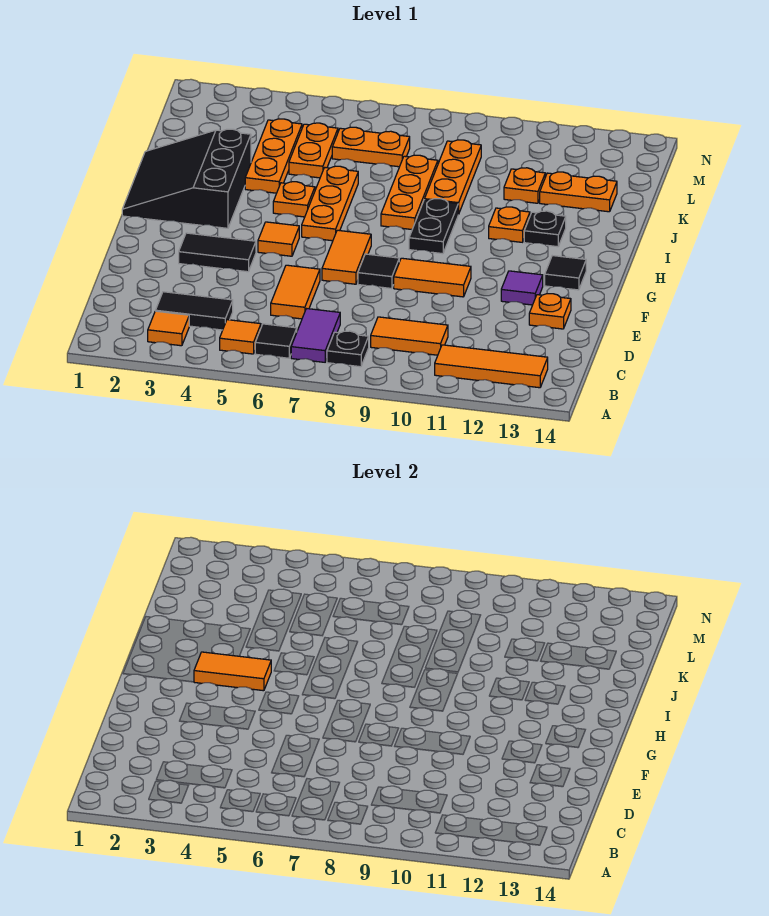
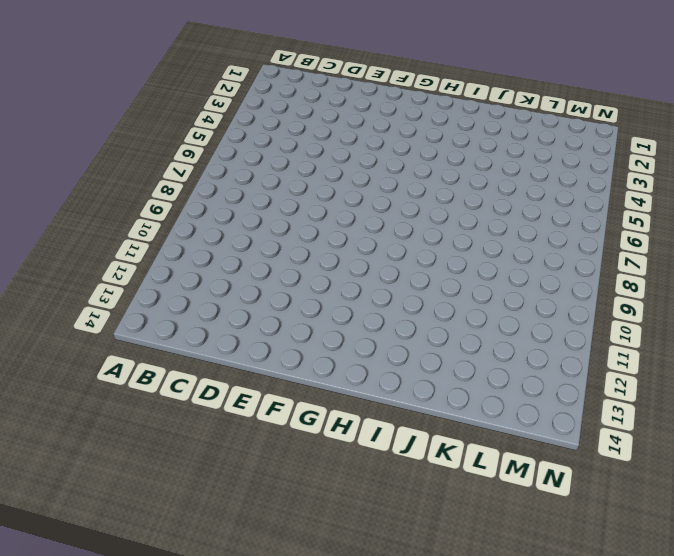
none -> orange 1x1 tile [148,311,189,346]
none -> orange 1x1 tile [220,320,261,354]
none -> black 1x1 tile [255,324,297,358]
none -> purple 1x2 tile [291,309,340,362]

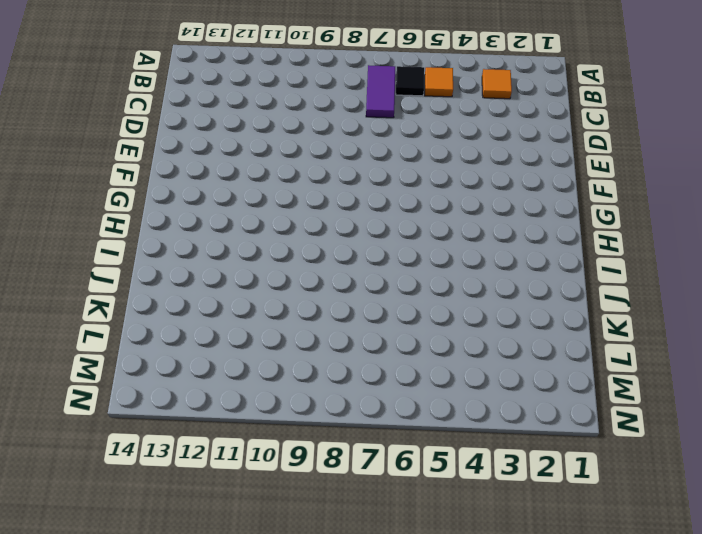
none -> black 1x1 plate [327,331,369,367]
none -> orange 1x3 tile [435,345,548,388]
none -> black 1x2 tile [156,292,233,330]
none -> orange 1x2 tile [371,317,448,355]

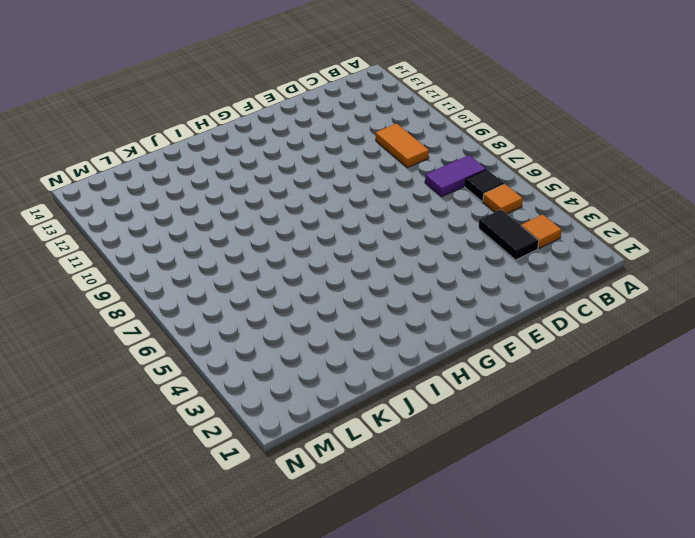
none -> black 1x1 plate [327,331,369,367]
none -> orange 1x3 tile [435,345,548,388]
none -> orange 1x2 tile [271,265,320,319]
none -> orange 1x1 plate [529,294,571,329]

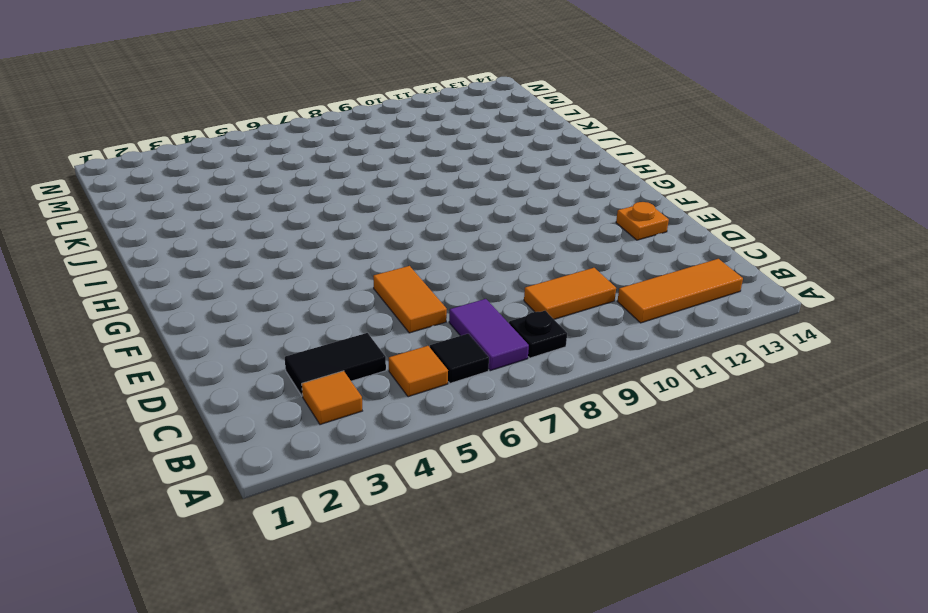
none -> black 1x2 tile [179,233,256,272]
none -> orange 1x2 tile [322,230,371,284]
none -> black 1x1 tile [358,254,399,289]
none -> orange 1x2 tile [394,258,471,297]

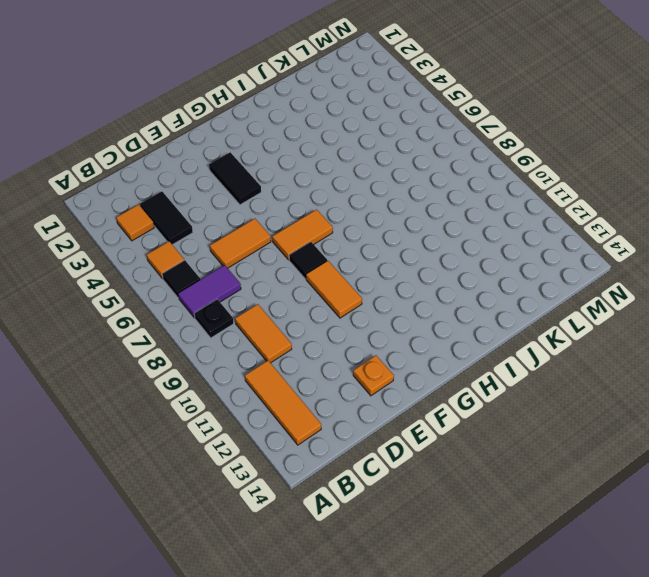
none -> purple 1x1 tile [501,271,543,305]
none -> orange 1x1 tile [258,222,299,256]
none -> black 1x1 tile [545,256,586,290]
none -> black 3x3 slope [122,129,251,228]

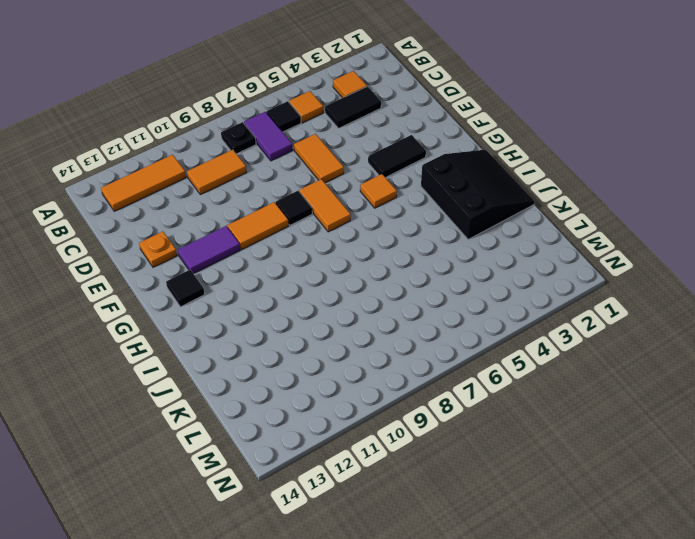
purple 1x2 tile [178,226,240,274] -> purple 1x1 tile [501,271,543,305]
none -> orange 1x3 plate [302,166,358,241]
none -> black 1x2 plate [409,199,458,254]
none -> orange 1x1 plate [273,182,315,217]
none -> orange 1x3 plate [381,155,438,229]

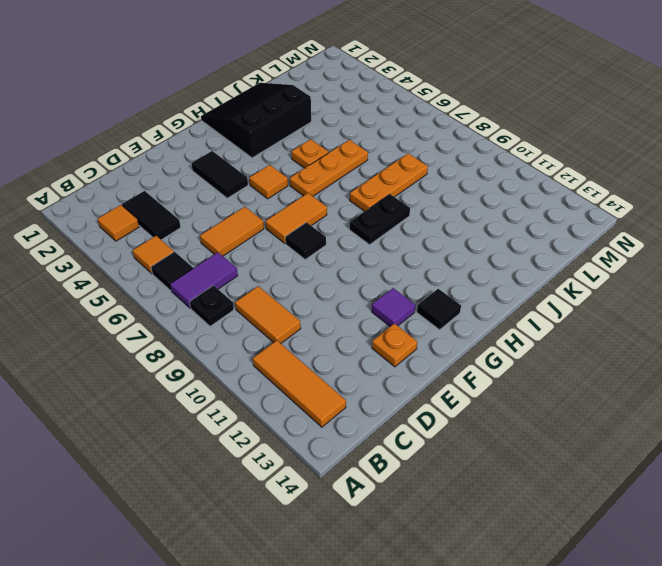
none -> orange 1x2 tile [394,258,471,297]
none -> orange 1x1 plate [489,207,530,242]
none -> black 1x1 plate [524,211,566,247]
none -> orange 1x3 plate [245,119,302,193]

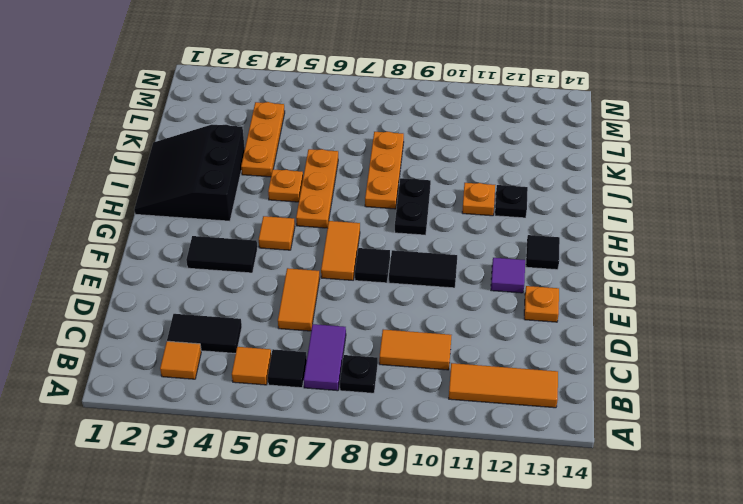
black 1x2 tile [389,250,457,288] -> orange 1x2 tile [394,258,471,297]
none -> orange 1x3 plate [425,140,481,214]
none -> orange 1x2 plate [289,123,338,178]
none -> orange 1x1 plate [504,168,545,203]
none -> orange 1x2 plate [540,172,617,212]

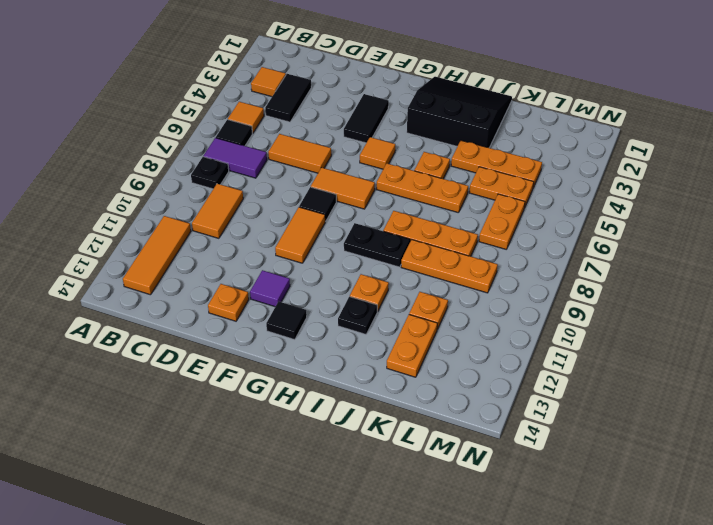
none -> orange 1x2 tile [194,652,271,691]

